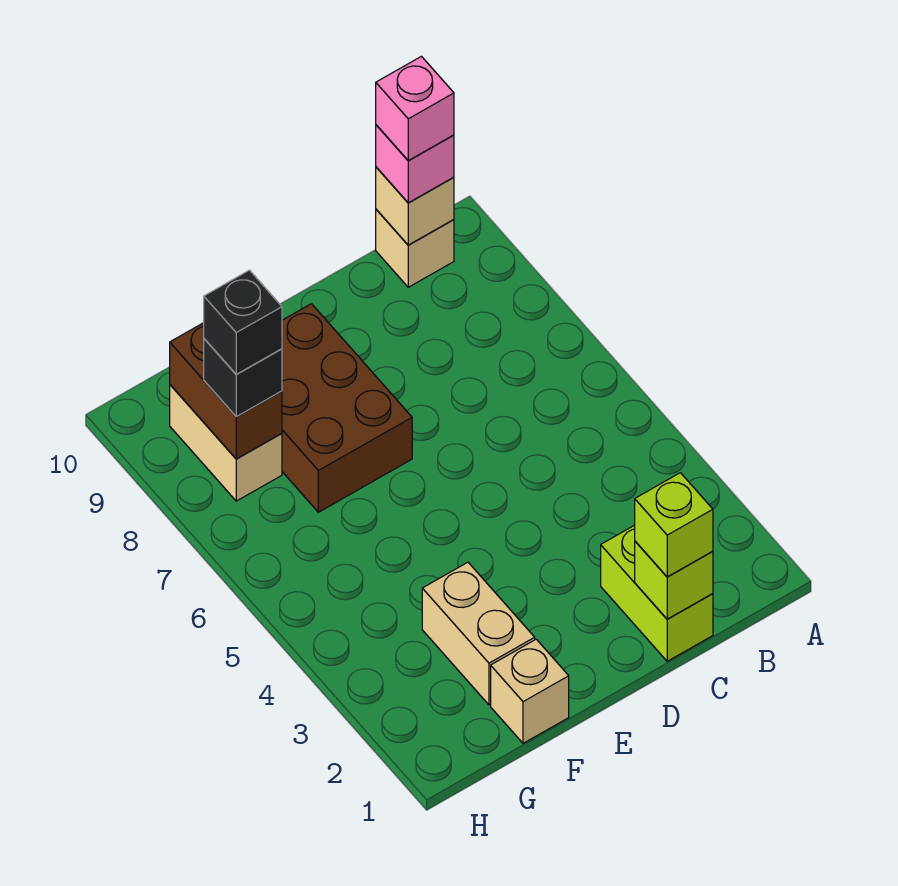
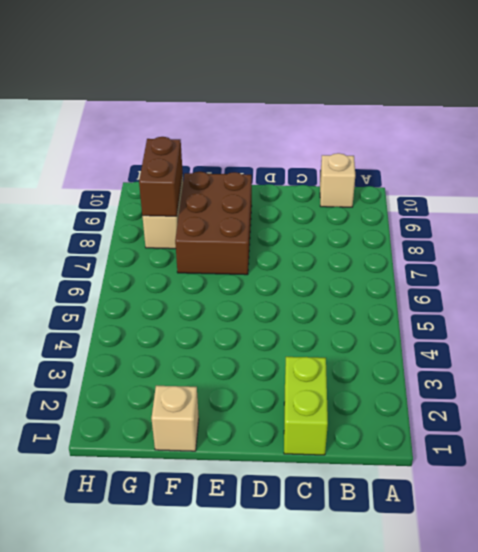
none -> tan 1x2 brick [422,562,535,705]
none -> tan 1x1 brick [376,167,454,245]
none -> lime 1x1 brick [635,541,713,619]

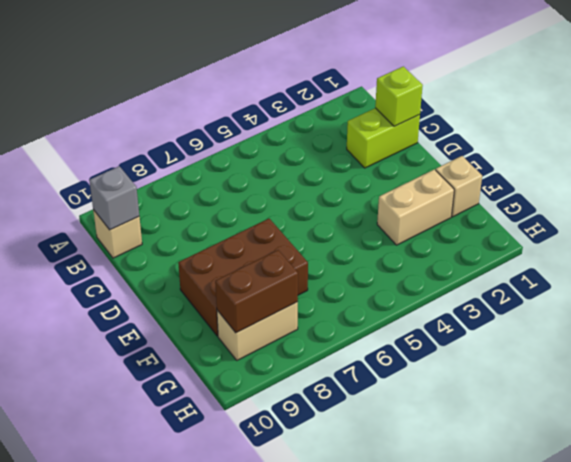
grey 1x1 brick [89,166,139,230] -> tan 1x1 brick [376,167,454,245]
none -> pink 1x1 brick [376,125,454,203]
none -> lime 1x1 brick [635,473,713,577]
none -> black 1x1 brick [204,339,282,416]

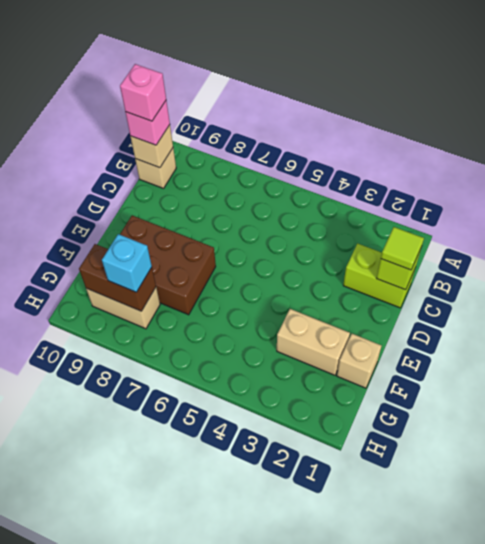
lime 1x1 tile [381,227,424,270] -> lime 1x1 brick [635,473,713,577]
cyan 1x1 brick [102,234,152,292] -> black 1x1 brick [204,339,282,416]
none -> black 1x1 brick [204,270,282,374]

